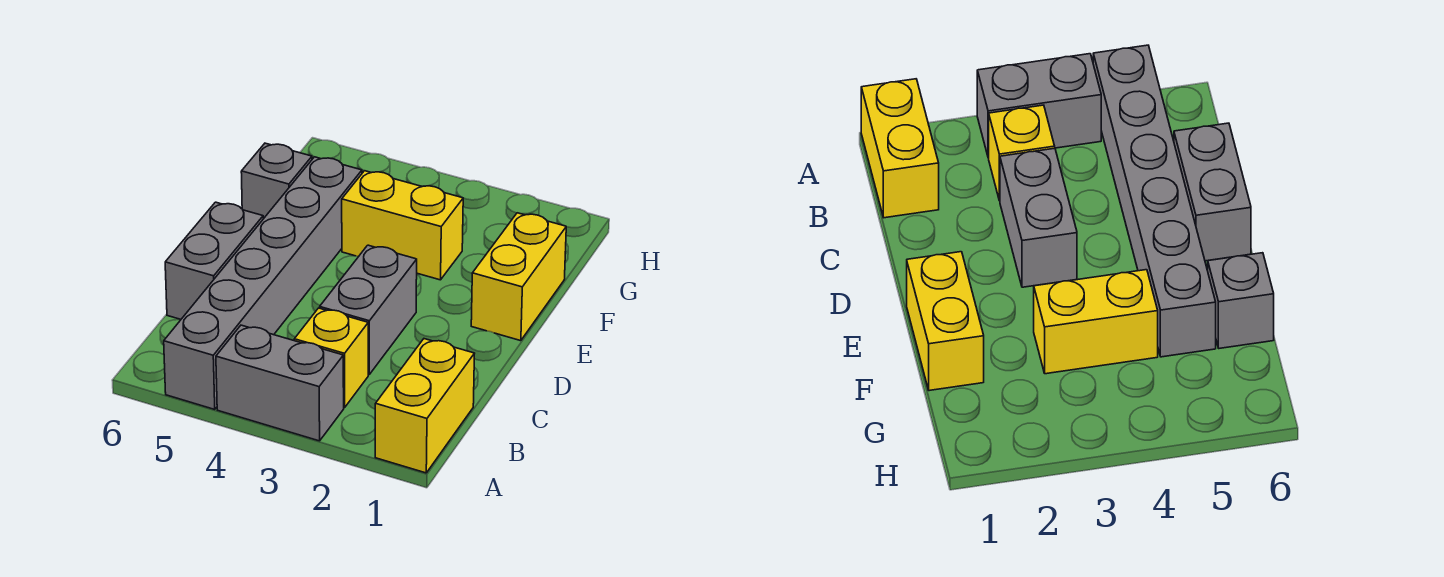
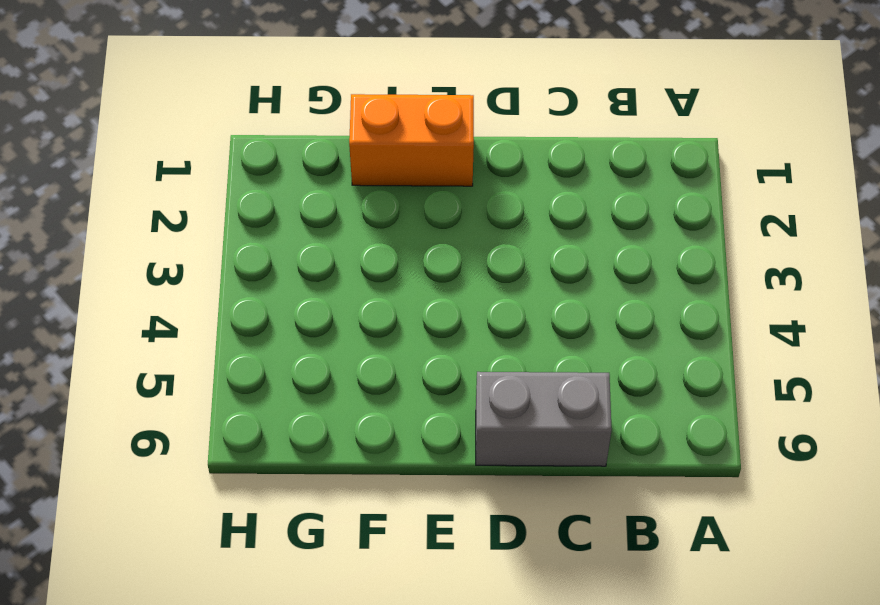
orange 1x2 brick [349,94,474,186] -> yellow 1x2 brick [471,213,566,341]
none -> yellow 1x2 brick [375,339,475,473]
none -> grey 1x2 brick [216,325,344,441]

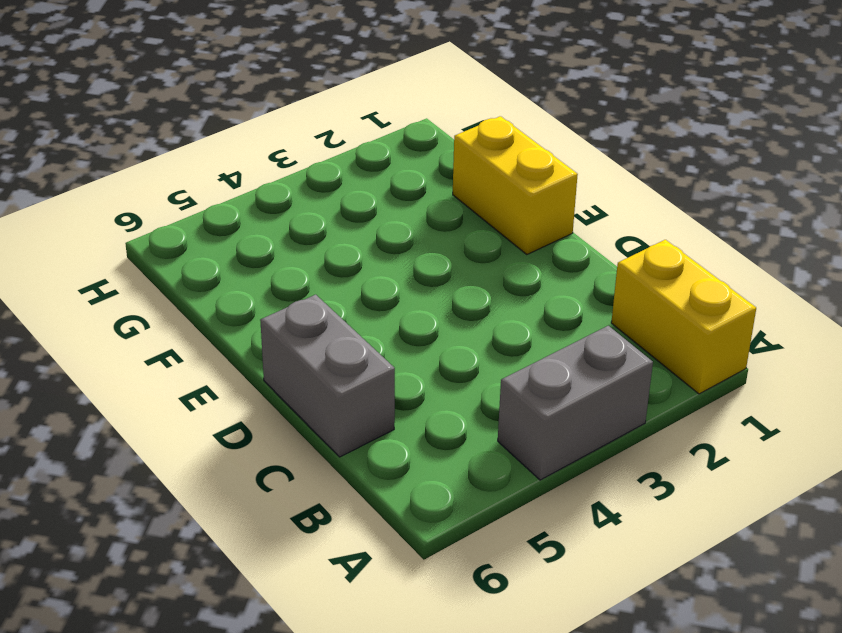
none -> grey 1x6 brick [164,157,362,409]
none -> yellow 1x1 brick [294,308,368,407]

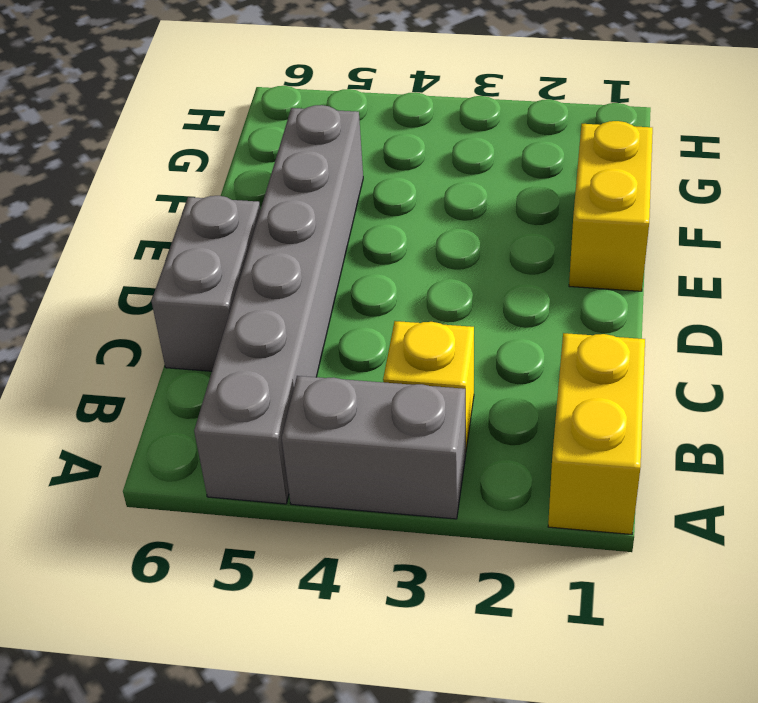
none -> grey 1x2 brick [320,245,417,375]
none -> yellow 1x2 brick [342,171,463,280]

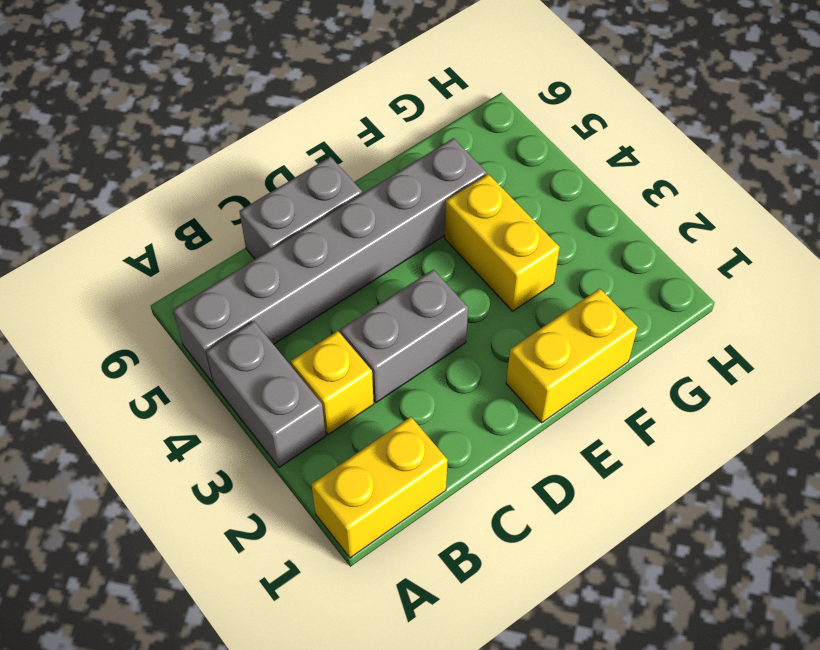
none -> grey 1x1 brick [241,143,312,219]

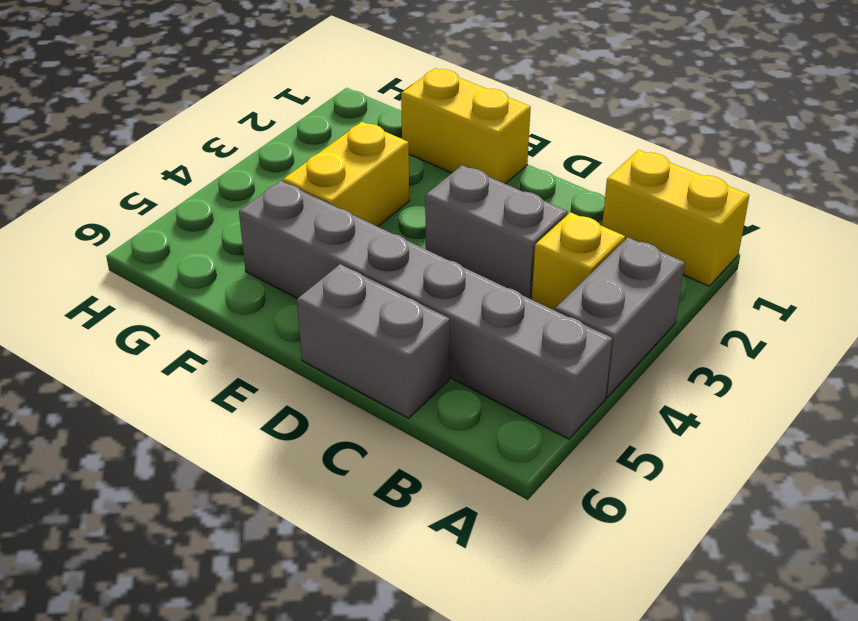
none -> grey 1x1 brick [241,143,312,219]

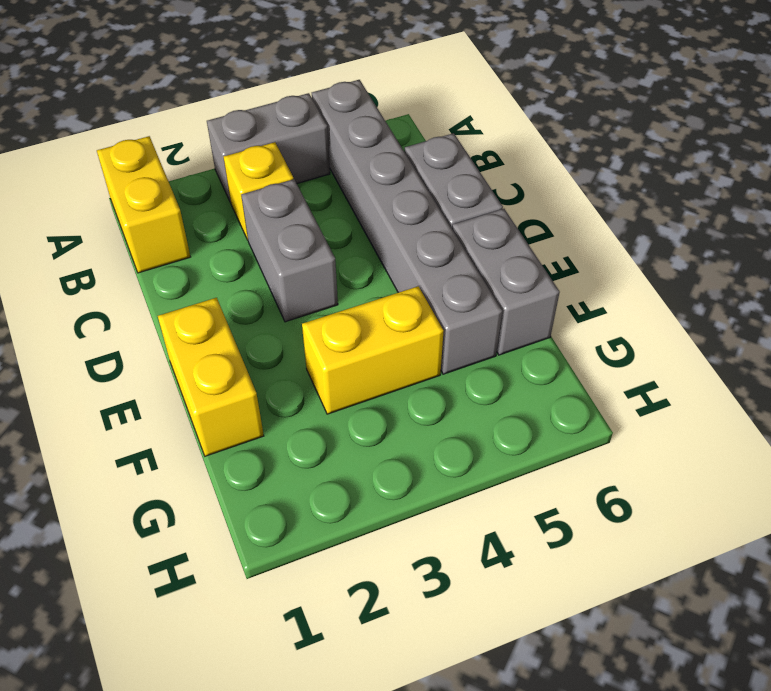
grey 1x2 brick [452,209,560,355] -> grey 1x1 brick [241,143,312,219]

